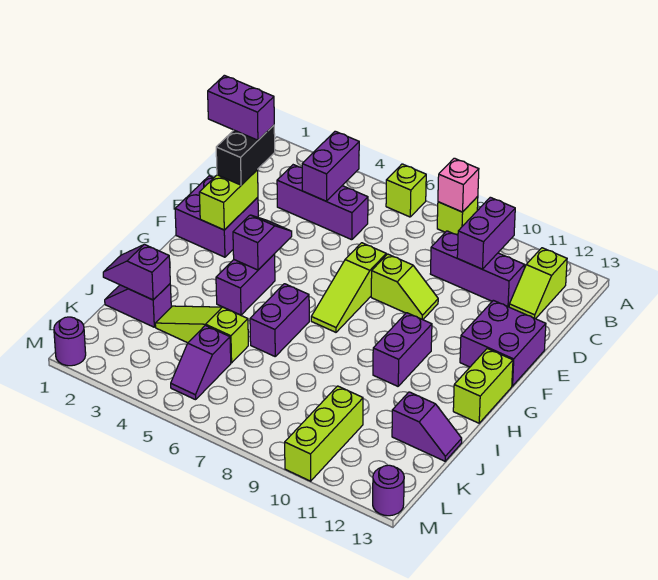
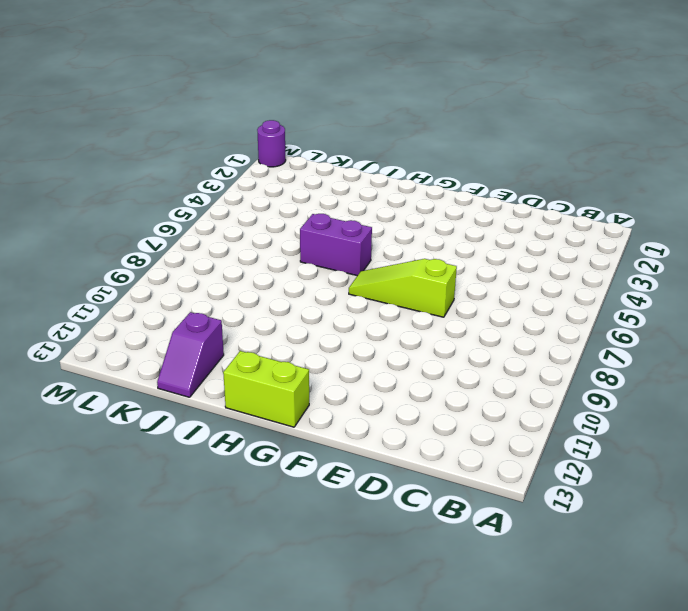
none -> lime 1x1 brick [386,164,426,217]
none -> lime 1x1 brick [437,196,478,235]
none -> lime 1x2 slope [509,248,567,319]

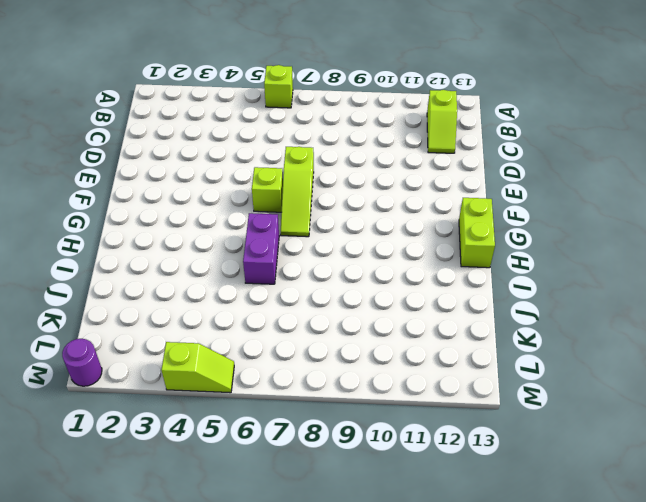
lime 1x1 brick [252,167,283,212] -> lime 1x1 brick moved to [437,196,478,235]
lime 1x2 slope [161,342,234,393] -> lime 1x2 slope moved to [371,254,438,320]
none -> purple 1x3 brick [277,165,368,240]
none -> purple 1x3 brick [430,231,525,307]
none -> purple 2x2 brick [175,176,258,257]

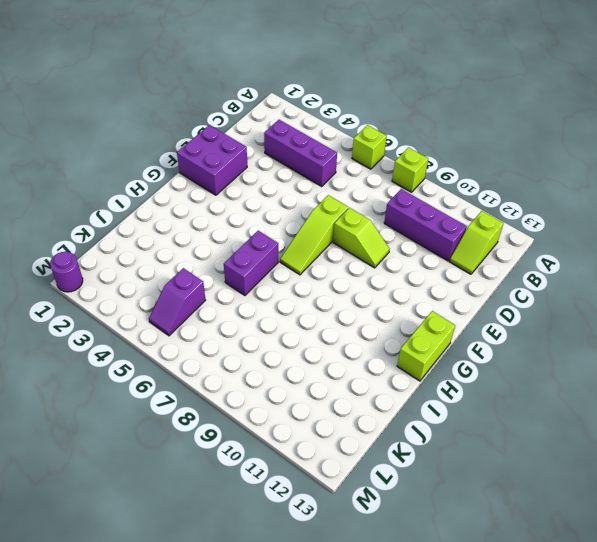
none -> purple 2x2 brick [460,300,546,386]
none -> purple 1x2 brick [216,254,275,315]
none -> purple 1x2 brick [373,313,432,386]

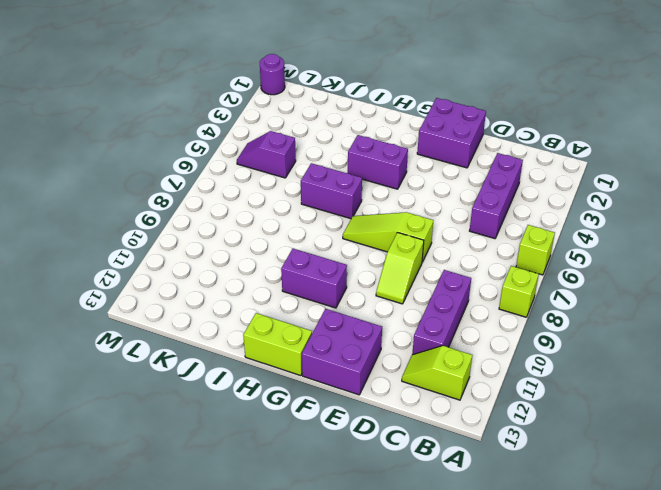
none -> purple 1x2 slope [105,284,171,327]
none -> lime 1x3 slope [155,306,248,363]
none -> purple 1x2 slope [392,392,462,461]

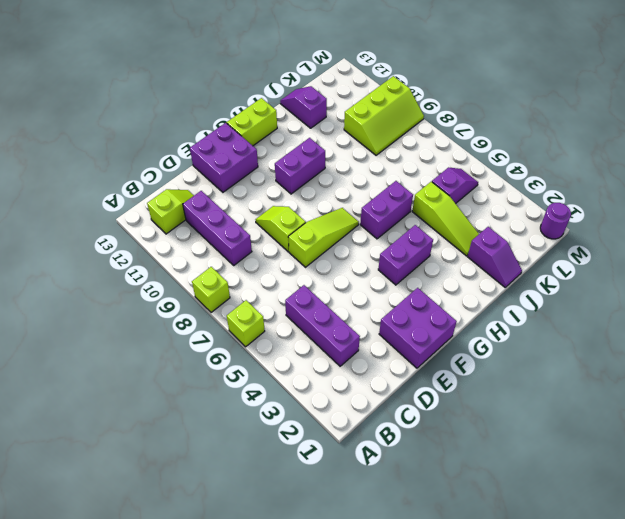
lime 2x3 slope [344,76,424,155] -> lime 1x3 brick [285,386,363,481]
none -> purple 1x1 round brick [373,465,404,516]
none -> pink 1x1 brick [438,158,479,212]
none -> purple 1x2 brick [302,131,359,201]

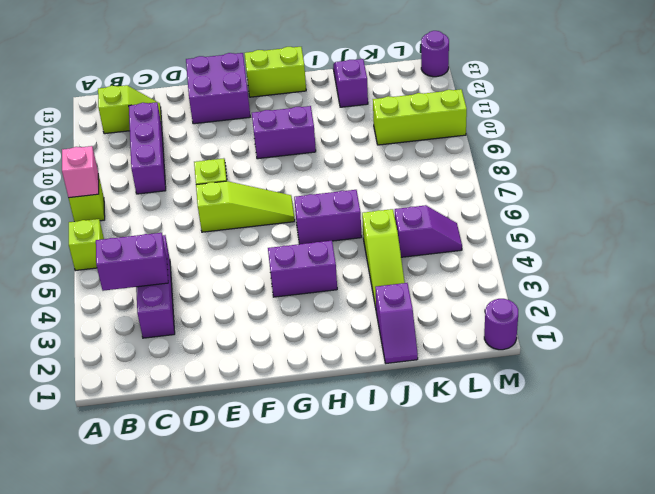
none -> purple 2x2 brick [175,176,258,257]
none -> purple 1x2 brick [457,197,515,269]
none -> lime 1x2 brick [199,170,258,230]

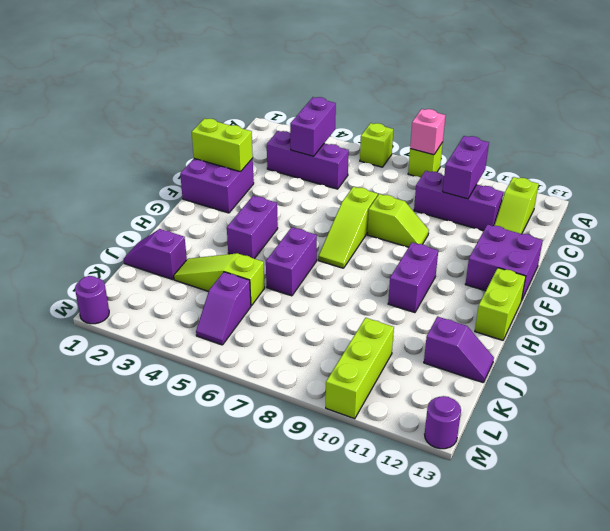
lime 1x2 brick [192,118,253,172] -> lime 1x2 brick turned to [199,170,258,230]
none -> purple 1x2 slope [233,215,292,270]
none -> purple 1x2 slope [103,244,170,300]
none -> black 1x2 brick [216,125,275,185]

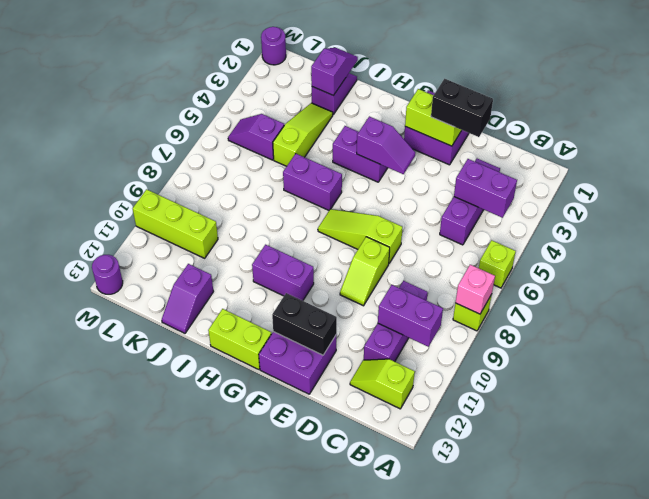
black 1x2 brick [272,293,337,355] -> none
none -> purple 1x2 brick [208,75,274,140]

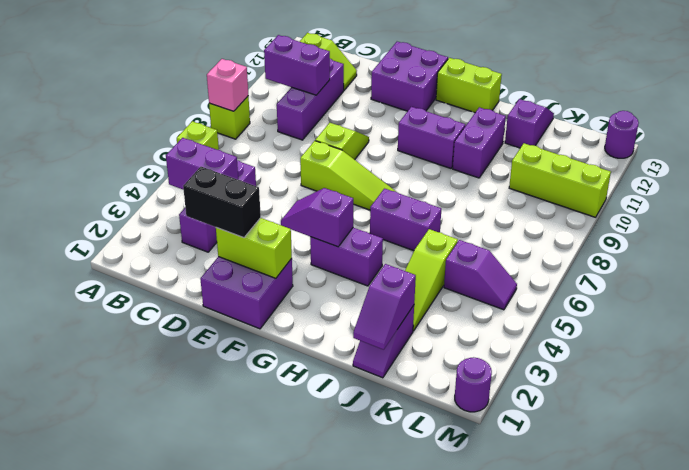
purple 1x2 brick [453,107,506,178] -> purple 1x2 brick moved to [208,75,274,140]

